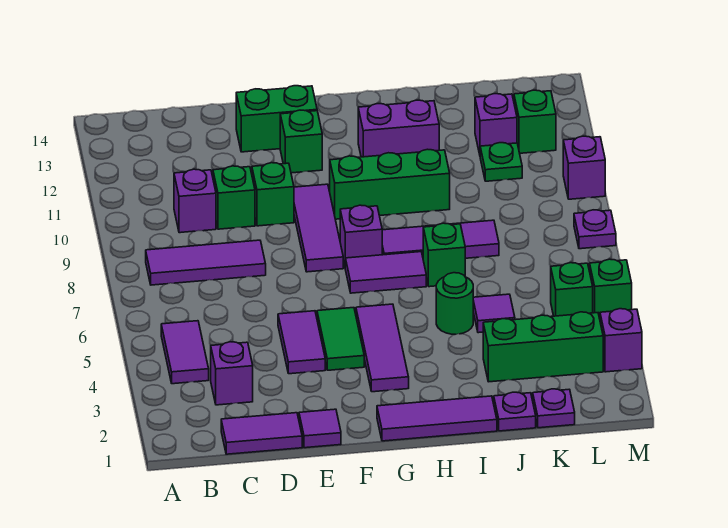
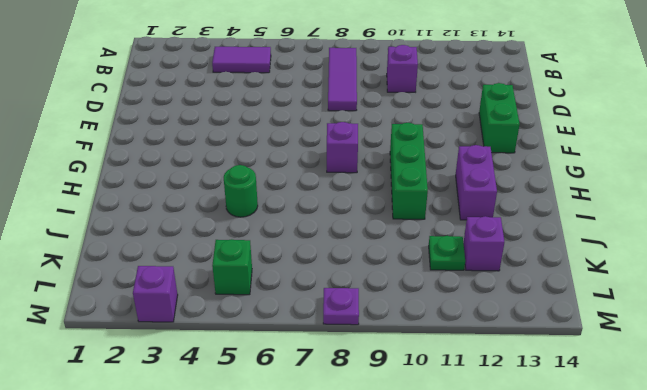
none -> purple 1x2 tile [221,413,302,454]
none -> purple 1x1 brick [211,342,253,405]
none -> green 1x1 brick [213,166,255,229]
none -> purple 1x1 tile [299,409,341,448]

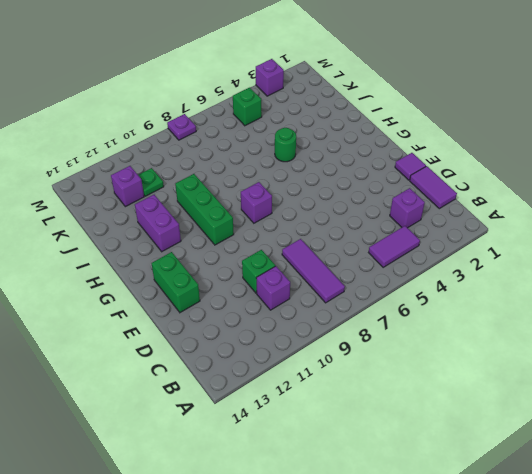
none -> purple 1x2 tile [278,311,325,374]
none -> green 1x1 brick [252,163,294,226]
none -> green 1x2 tile [317,308,364,370]
none -> purple 1x3 tile [294,184,343,272]

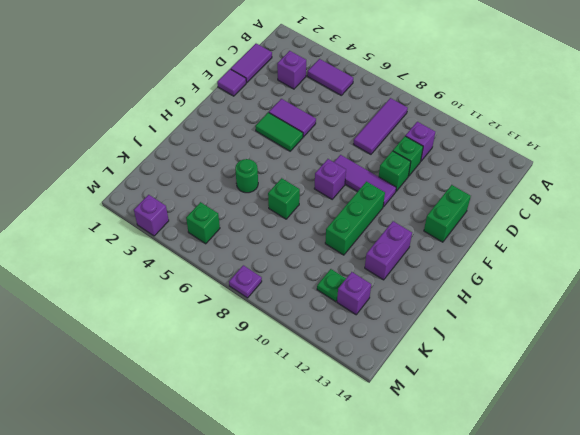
none -> green 1x1 brick [280,110,322,173]
none -> purple 1x3 tile [377,396,497,441]
none -> purple 1x3 tile [356,304,409,392]
none -> purple 1x2 tile [345,252,426,293]

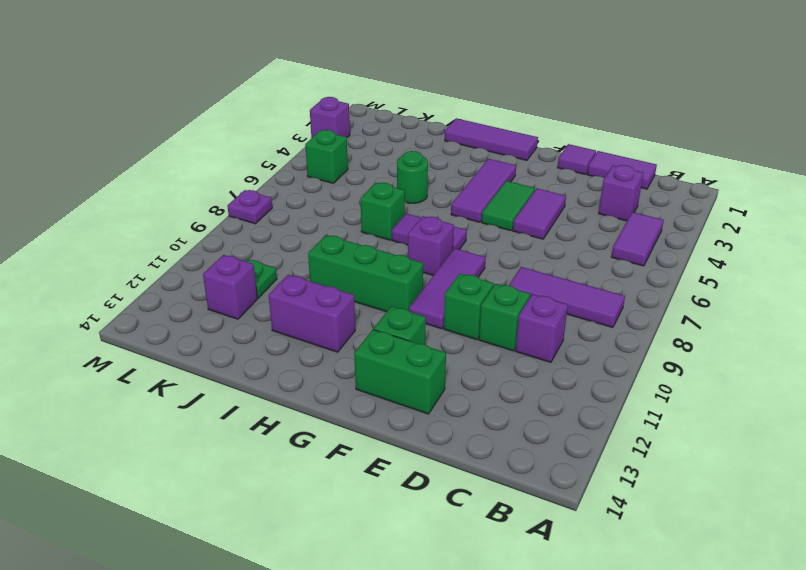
none -> purple 1x3 tile [382,220,499,258]
none -> purple 1x1 plate [494,392,536,431]
none -> green 1x3 brick [483,312,603,382]
none -> purple 1x1 tile [473,294,515,333]

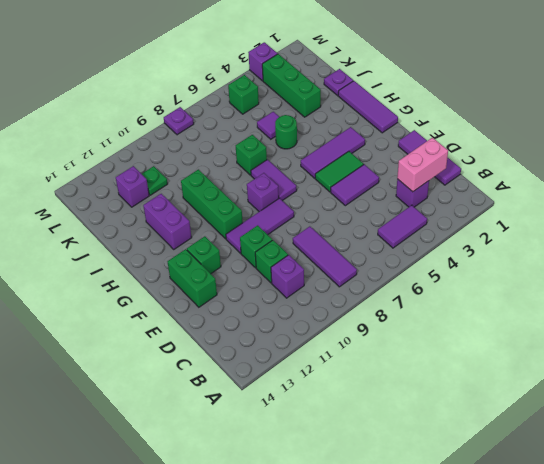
pink 1x2 brick [397,138,448,192] -> none
none -> purple 1x3 tile [382,220,499,258]
none -> purple 1x1 plate [533,389,575,428]
none -> green 1x1 brick [514,90,556,153]
none -> green 1x1 brick [590,259,632,319]

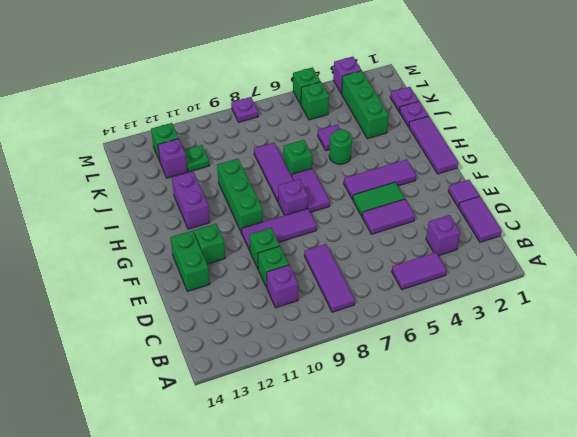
none -> purple 1x1 brick [563,136,605,199]

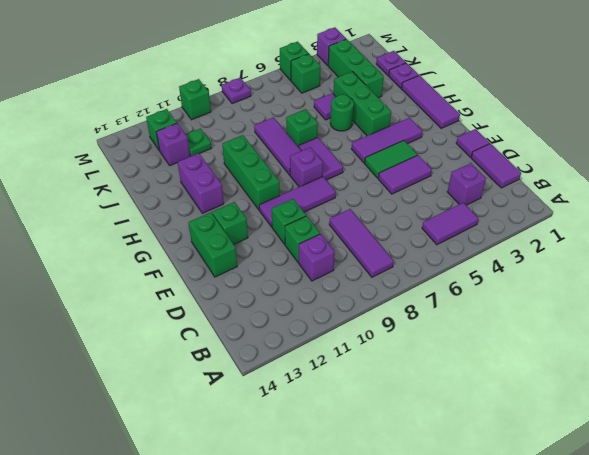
green 1x3 brick [333,72,391,136] -> none
green 1x1 brick [179,79,211,120] -> purple 1x1 brick [563,136,605,199]

